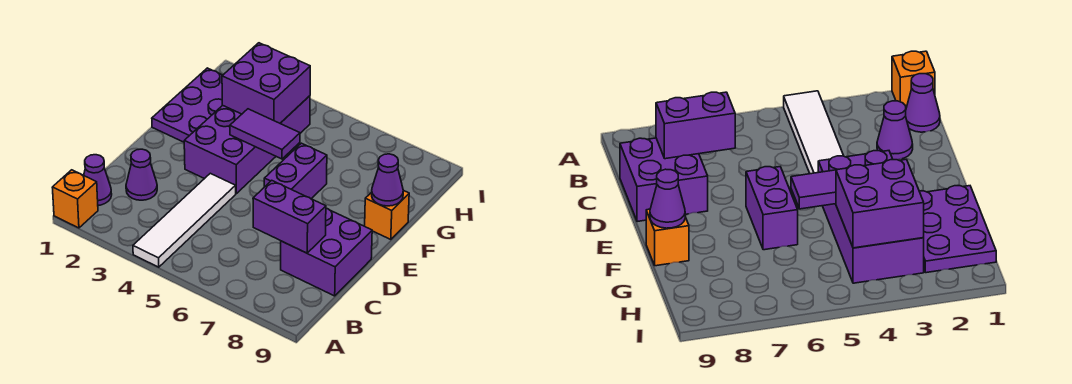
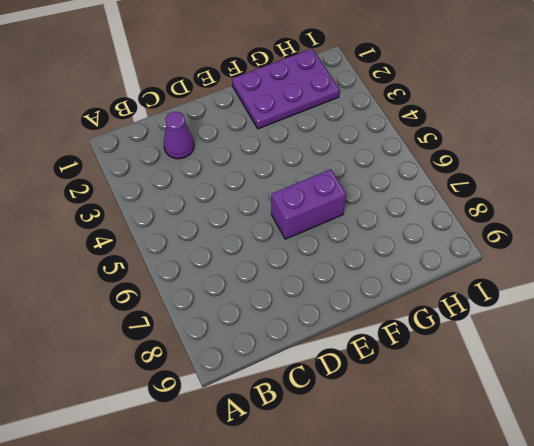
none -> orange 1x1 brick [52,170,98,228]
none -> white 1x4 tile [133,173,236,267]
none -> purple 1x1 cone [84,155,112,205]

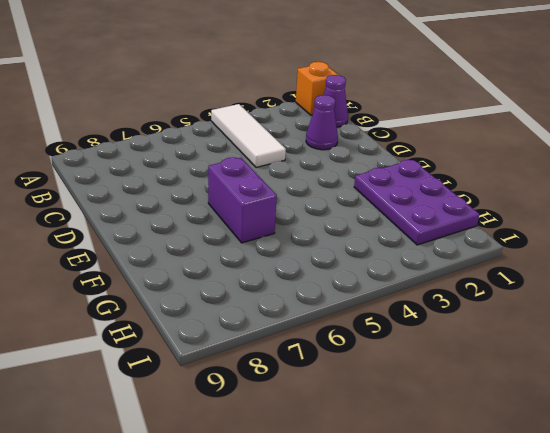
white 1x3 tile [211,104,286,168] -> white 1x4 tile [133,173,236,267]
none -> purple 2x2 brick [281,208,372,296]
none -> purple 2x4 brick [184,96,310,194]
none -> orange 1x1 brick [365,190,409,240]

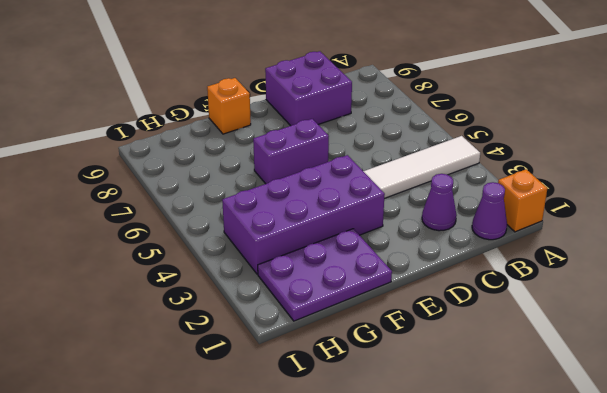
none -> purple 1x2 brick [253,180,326,253]
none -> purple 1x2 tile [230,109,300,159]
none -> purple 1x1 cone [372,154,403,206]

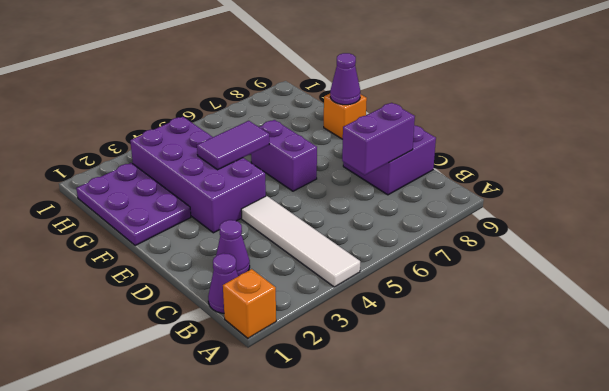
none -> purple 2x2 brick [222,43,310,123]

